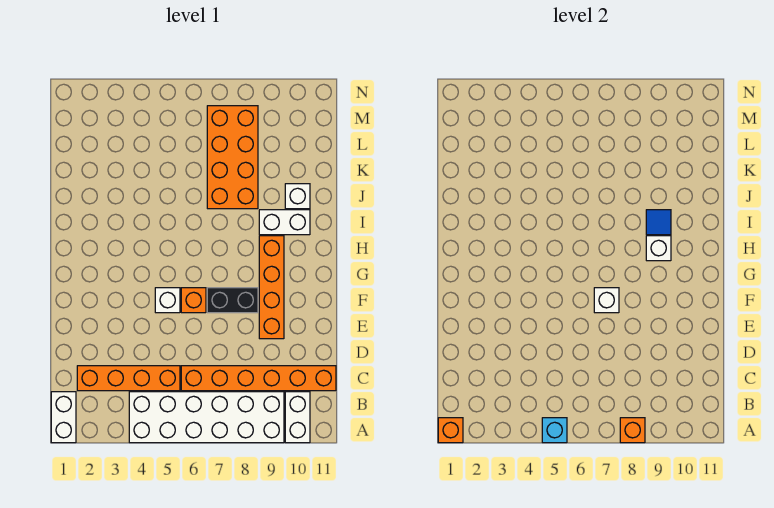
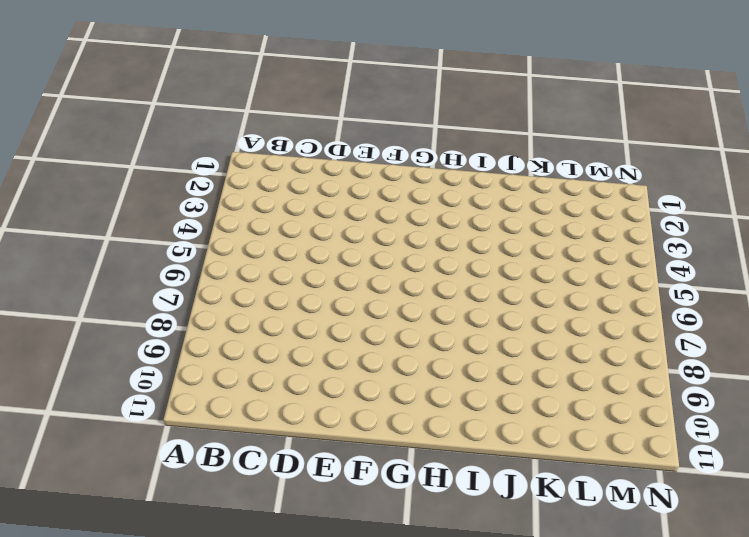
none -> white 1x2 brick [51,392,76,443]
none -> white 2x6 brick [129,392,284,443]
none -> white 1x2 brick [285,392,310,443]

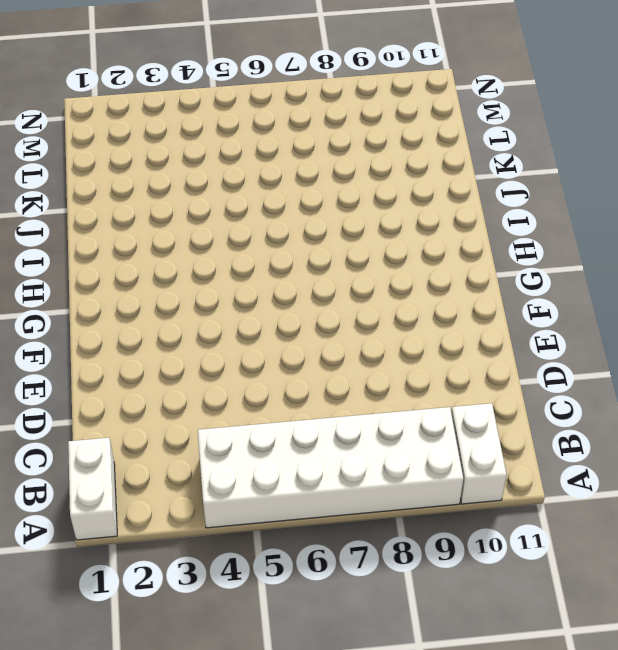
none -> orange 1x4 brick [77,366,180,391]
none -> orange 1x6 brick [181,366,336,391]
none -> orange 1x4 brick [259,236,284,339]

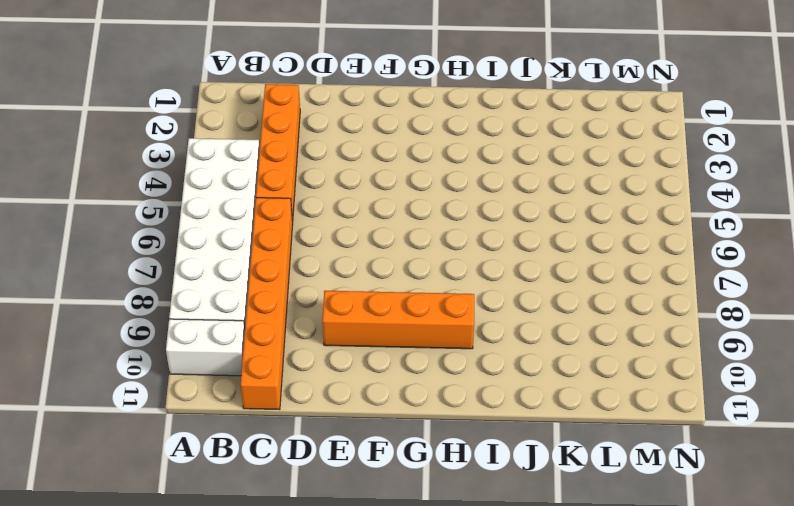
none -> white 1x2 brick [51,392,76,443]
none -> white 1x1 brick [155,288,180,313]
none -> orange 1x1 brick [181,288,206,313]

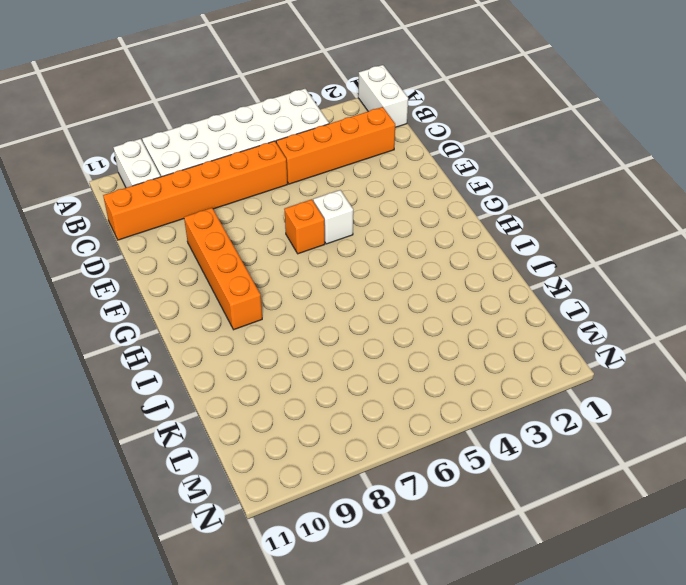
none -> black 1x2 brick [207,288,258,313]
none -> white 1x2 brick [259,210,310,235]
none -> orange 2x4 brick [207,106,258,209]

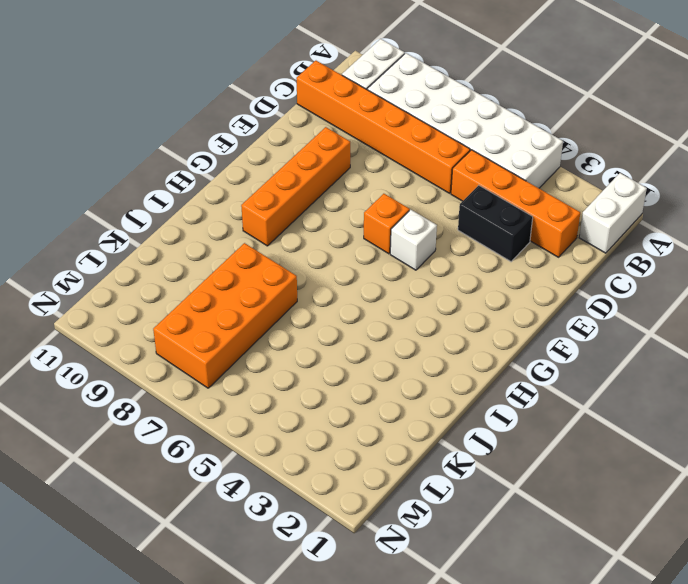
black 1x2 brick [458,185,533,262] -> black 1x2 brick moved to [207,288,258,313]
none -> white 1x2 brick [259,210,310,235]
none -> white 1x1 brick [285,184,310,209]
none -> orange 1x1 brick [438,418,463,443]

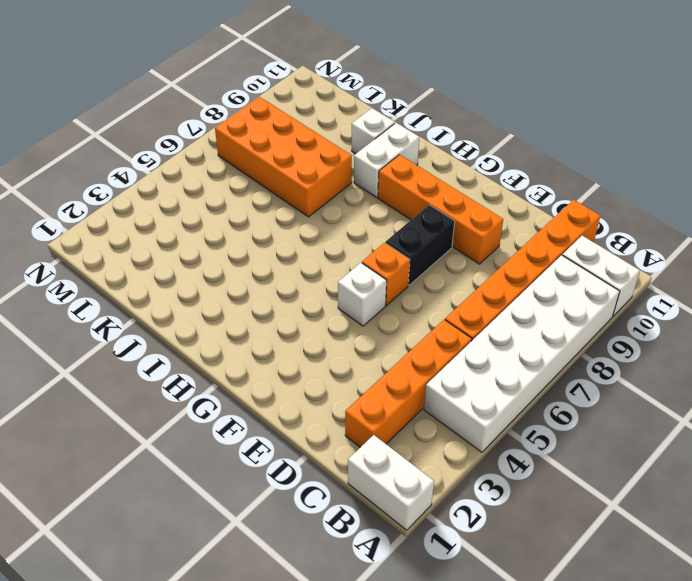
none -> orange 1x1 brick [438,418,463,443]
none -> cyan 1x1 brick [542,418,567,443]
none -> orange 1x1 brick [620,418,645,443]

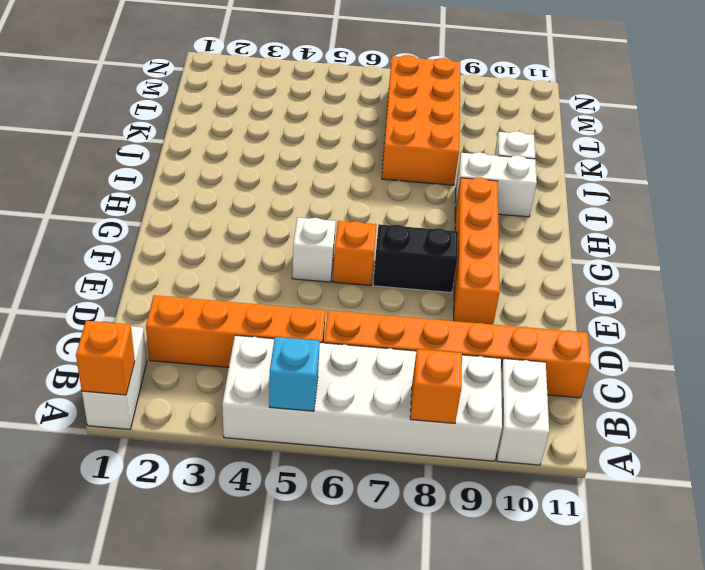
none -> white 1x1 brick [594,288,619,313]
none -> white 1x1 brick [646,236,671,261]
none -> blue 1x1 tile [646,210,671,235]

